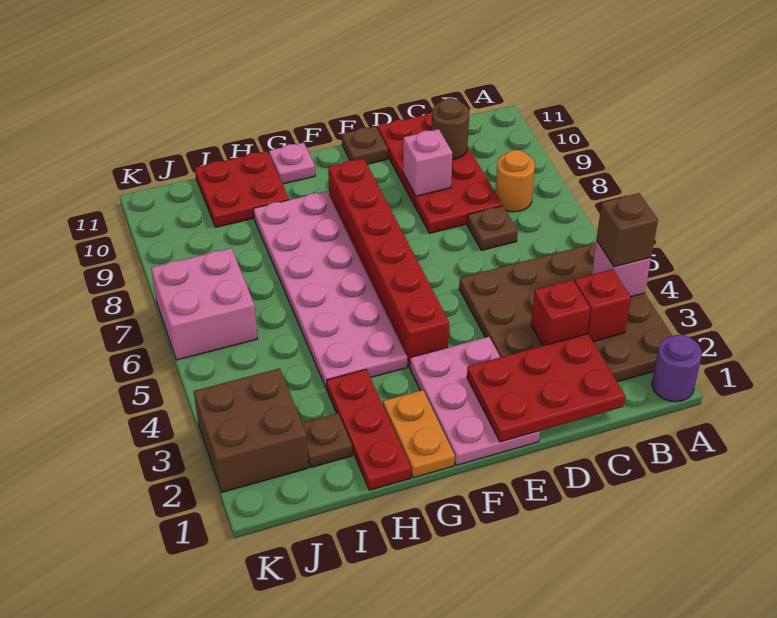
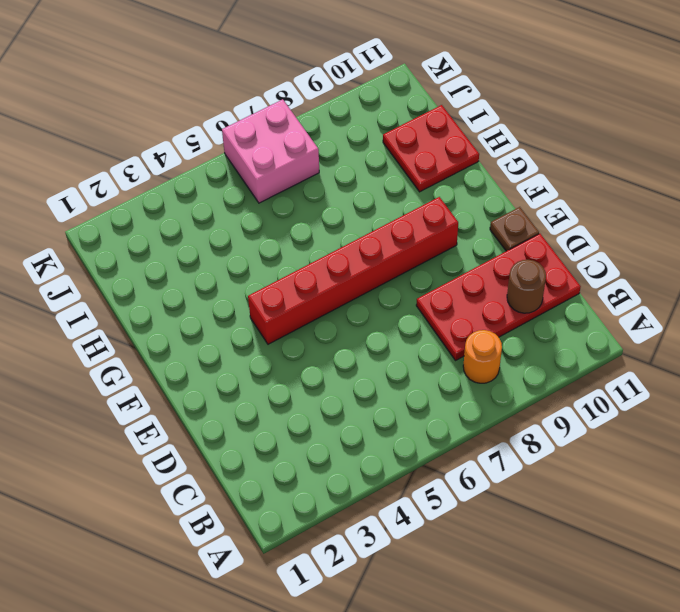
none -> purple 1x1 round brick [652,335,702,402]
none -> brown 4x4 plate [459,243,672,382]
none -> brown 1x1 plate [467,206,518,251]

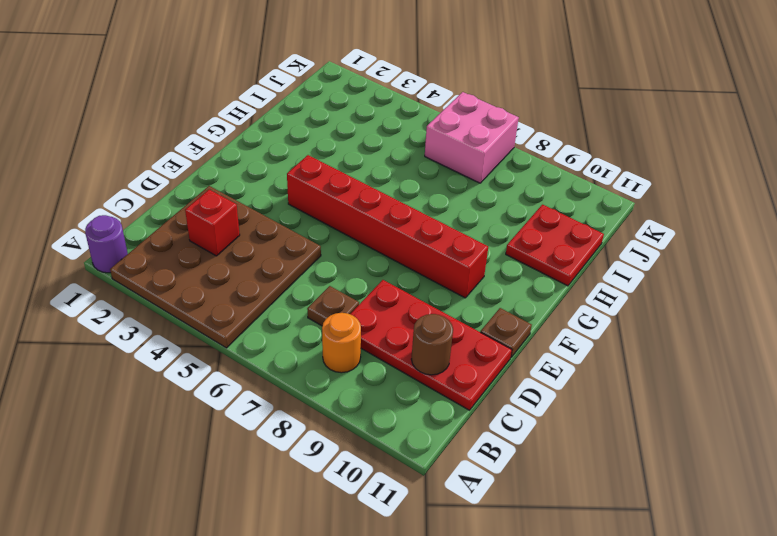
none -> pink 2x3 plate [410,337,540,465]
none -> orange 1x2 plate [383,390,455,478]
none -> pink 2x6 plate [253,191,407,389]

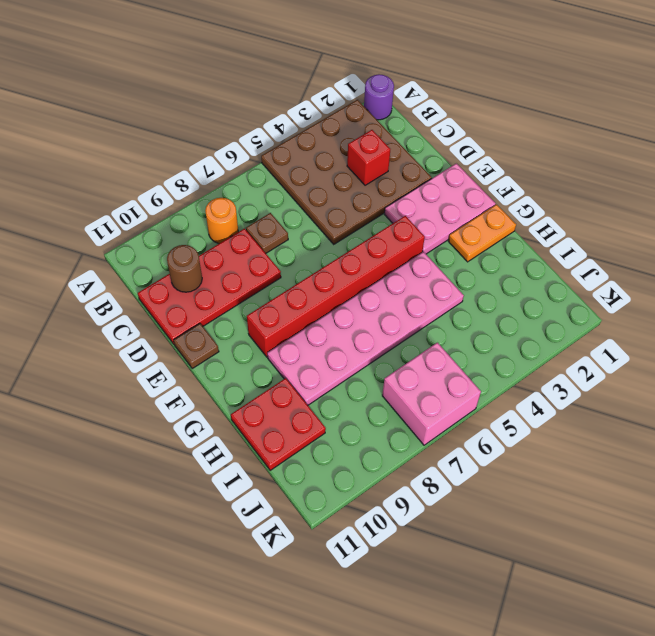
none -> pink 1x1 plate [269,143,315,184]
none -> red 1x3 plate [327,369,411,490]
none -> brown 1x1 plate [302,413,352,467]

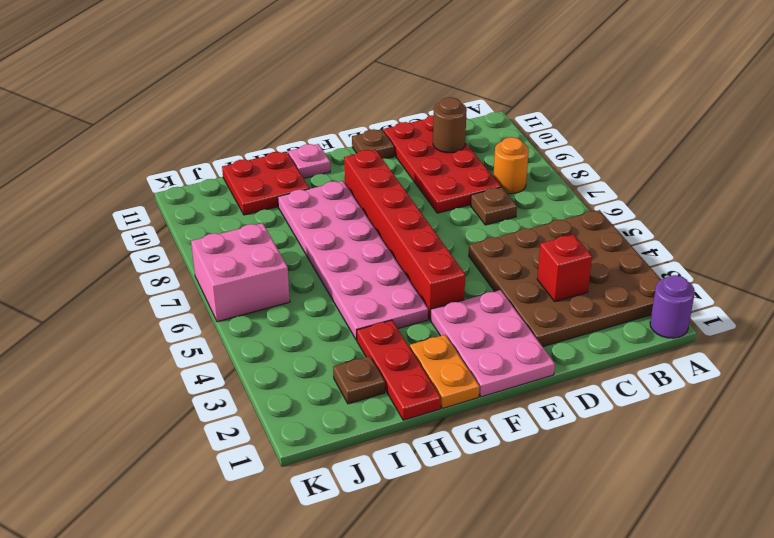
none -> brown 2x2 brick [194,368,309,492]
none -> pink 1x1 brick [592,240,651,297]
none -> red 1x1 brick [575,269,631,341]

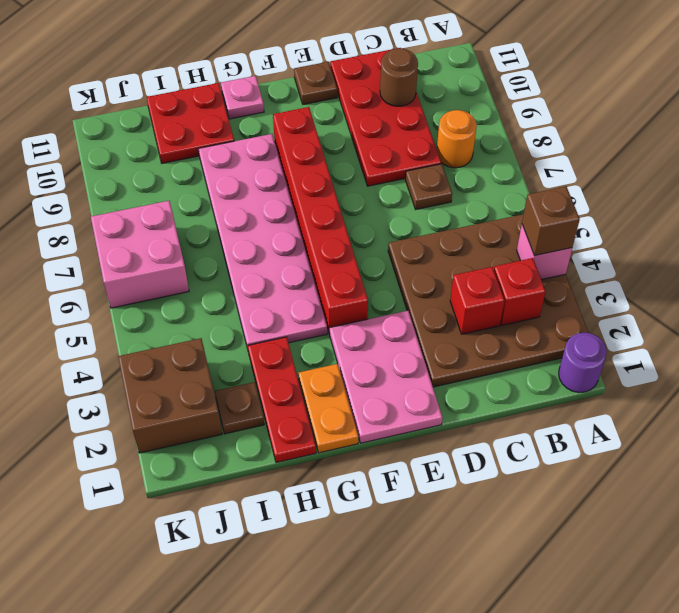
none -> red 2x3 plate [467,334,625,442]
none -> pink 1x1 brick [403,129,452,196]

